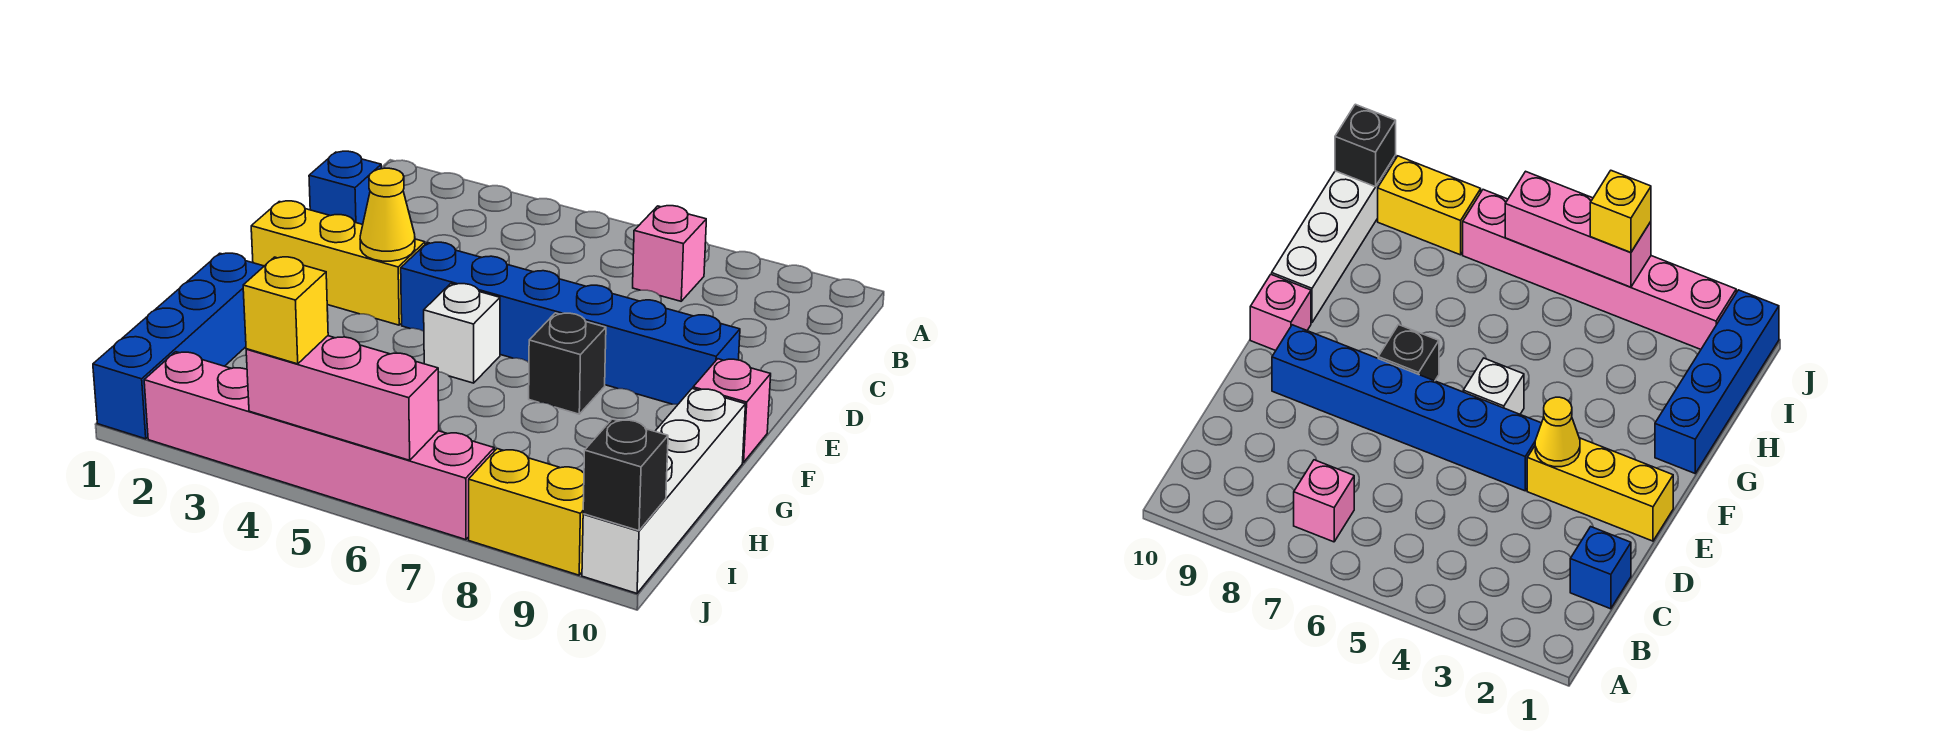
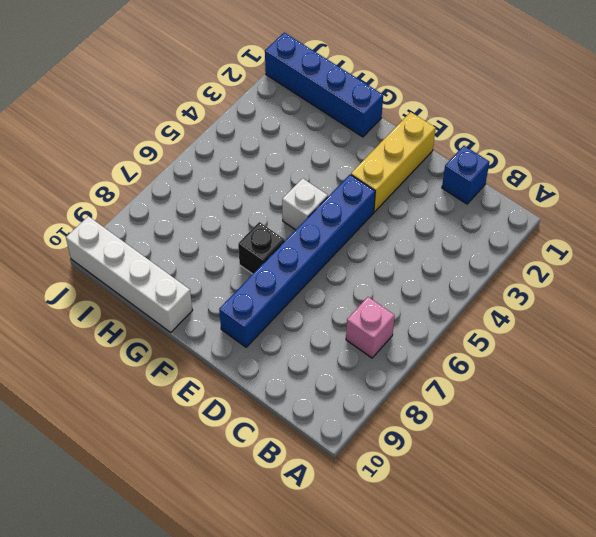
none -> pink 1x1 brick [693,359,771,462]
none -> pink 1x6 brick [144,352,494,540]
none -> yellow 1x2 brick [469,449,584,575]

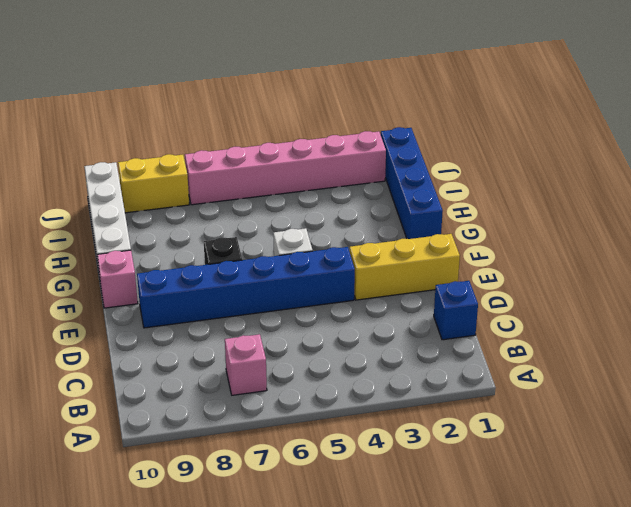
none -> yellow 1x1 cone [360,168,415,261]
none -> pink 1x3 brick [246,336,439,460]
none -> black 1x1 brick [583,419,668,531]

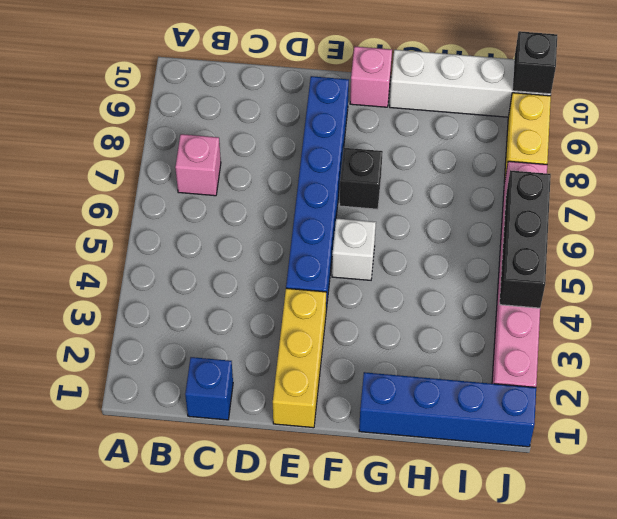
black 1x3 brick [499,170,551,308] -> pink 1x3 brick [246,336,439,460]
none -> yellow 1x1 cone [360,168,415,261]
none -> yellow 1x1 brick [243,257,328,364]

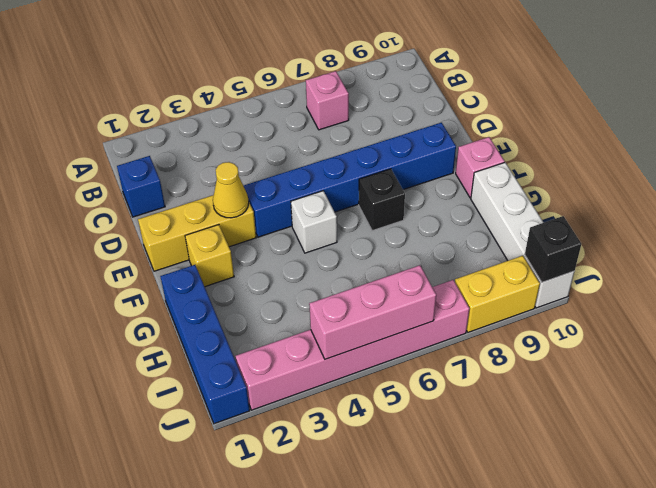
yellow 1x1 brick [185,225,234,287] -> yellow 1x1 brick moved to [243,257,328,364]

